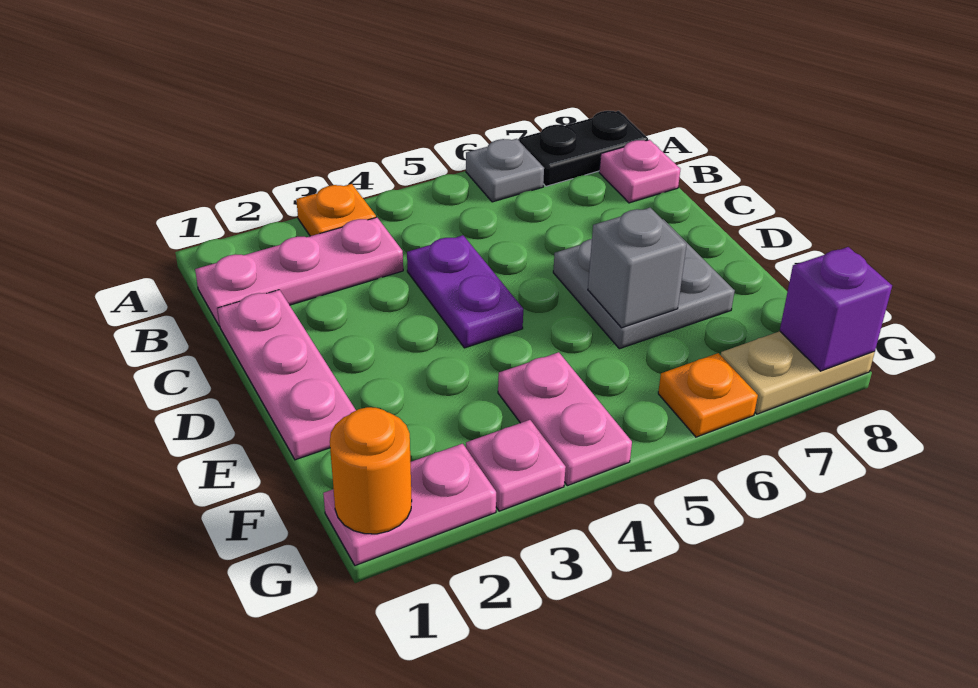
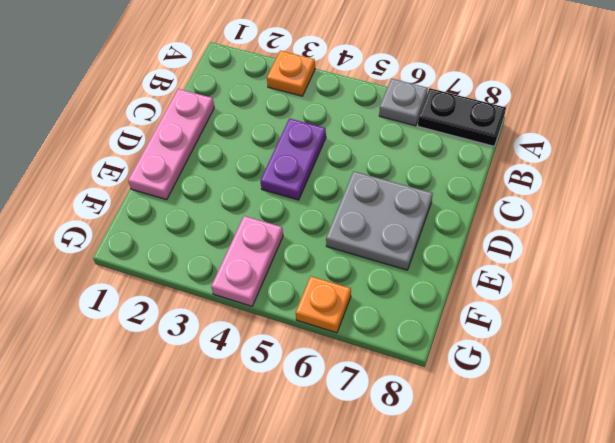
none -> pink 1x3 plate [195,217,403,326]
none -> pink 1x1 plate [599,140,680,203]
none -> pink 1x2 plate [323,444,496,565]

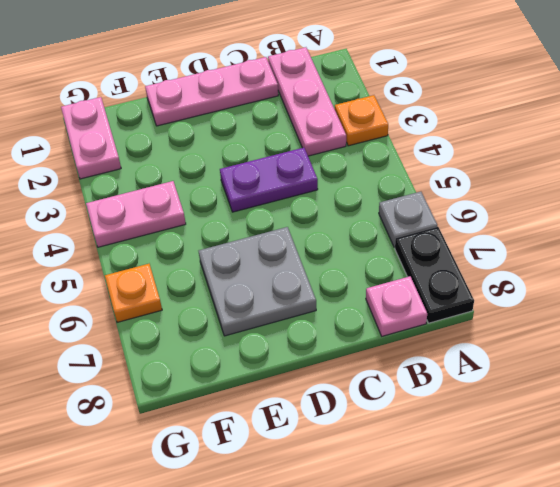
none -> pink 1x1 plate [466,420,566,511]
none -> tan 1x2 plate [721,331,875,414]
none -> grey 1x1 brick [588,208,687,328]

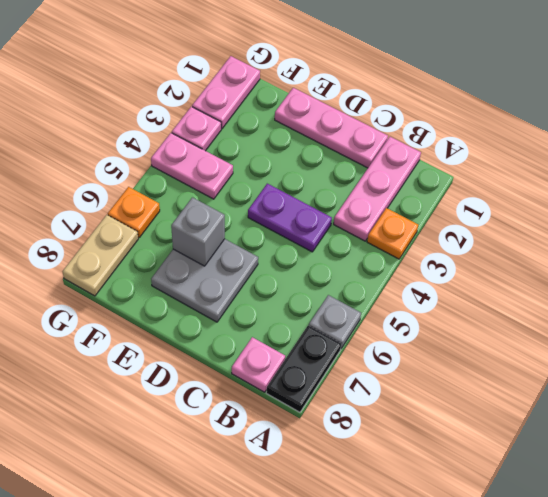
none -> orange 1x1 round brick [330,407,412,534]
none -> purple 1x1 brick [780,247,892,371]

